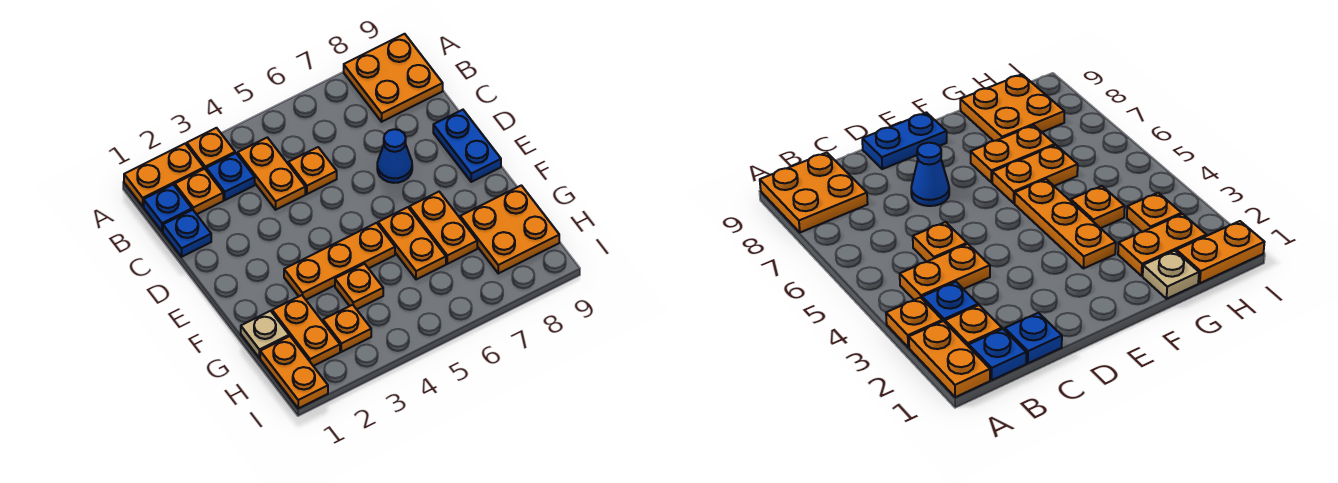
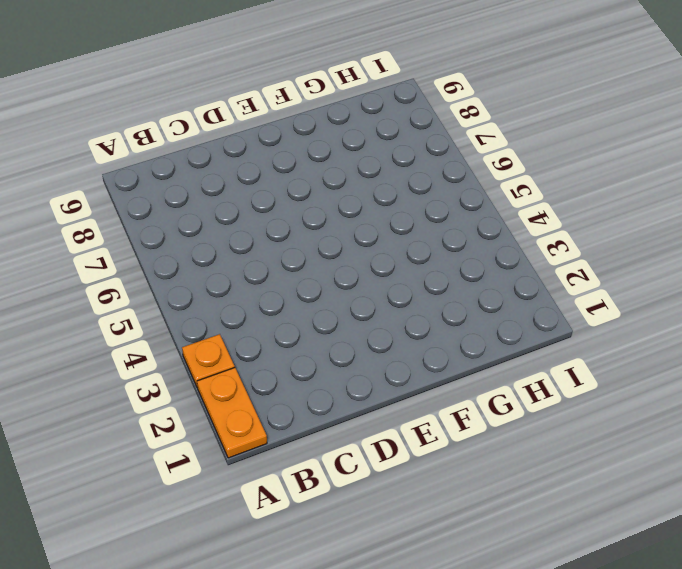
none -> orange 2x2 plate [344,34,443,122]
none -> blue 1x1 plate [144,185,192,232]
none -> orange 1x1 plate [175,169,223,214]

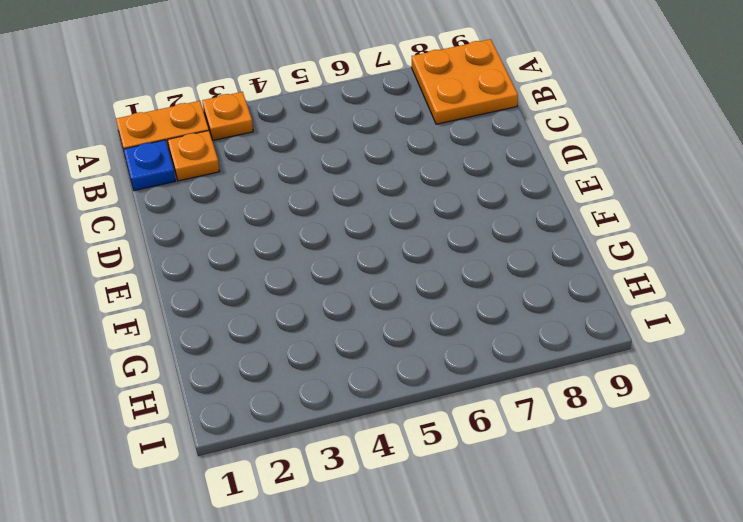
none -> blue 1x1 plate [206,153,255,200]
none -> orange 1x2 plate [238,137,305,210]
none -> blue 1x1 plate [163,210,211,257]

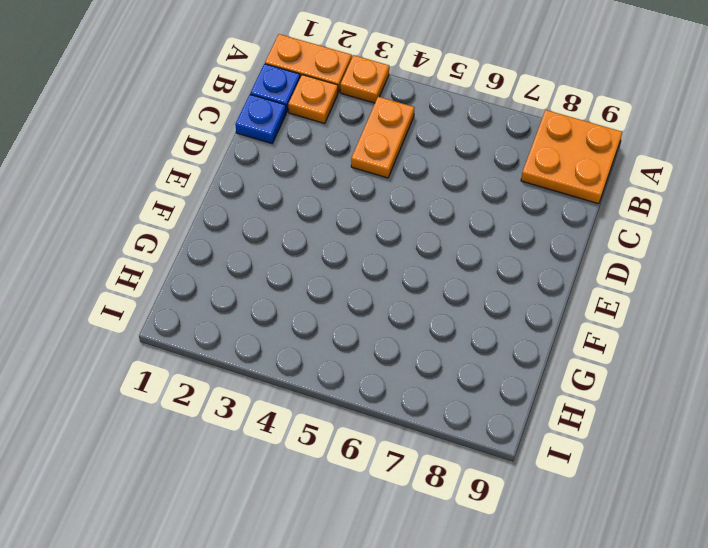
none -> blue 1x1 plate [206,153,255,200]
none -> orange 1x1 plate [288,147,337,194]
none -> blue 1x1 cone [377,129,412,183]

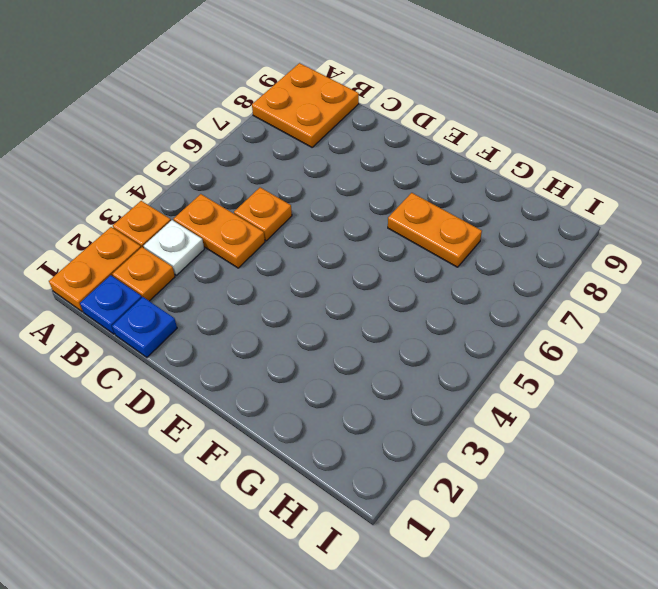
white 1x1 plate [144,220,204,275] -> blue 1x1 plate [206,153,255,200]
none -> blue 1x1 cone [377,129,412,183]
none -> blue 1x2 plate [433,110,501,182]
none -> orange 1x3 plate [284,223,395,300]

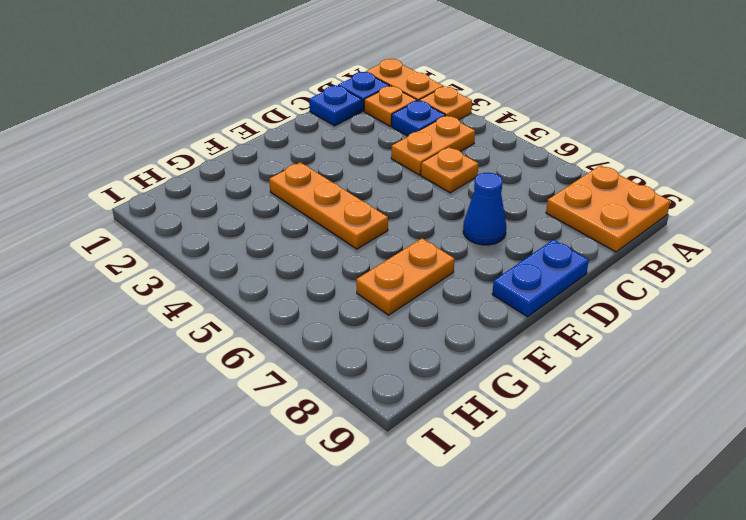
none -> orange 1x2 plate [378,207,446,280]
none -> tan 1x1 plate [241,311,289,358]
none -> orange 1x2 plate [272,295,340,366]

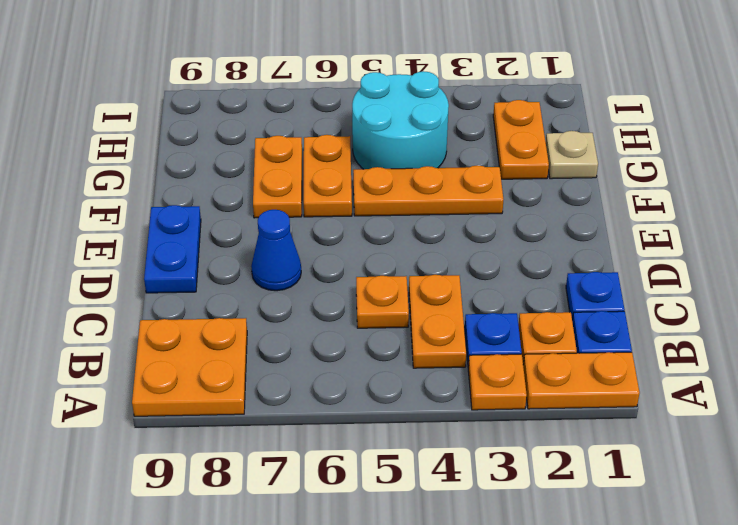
cyan 2x2 round brick [352,71,449,169] -> orange 1x1 plate [335,264,383,309]
none -> orange 2x2 plate [460,185,559,273]
none -> orange 1x2 plate [260,336,328,408]
none -> orange 1x1 plate [323,305,371,352]

